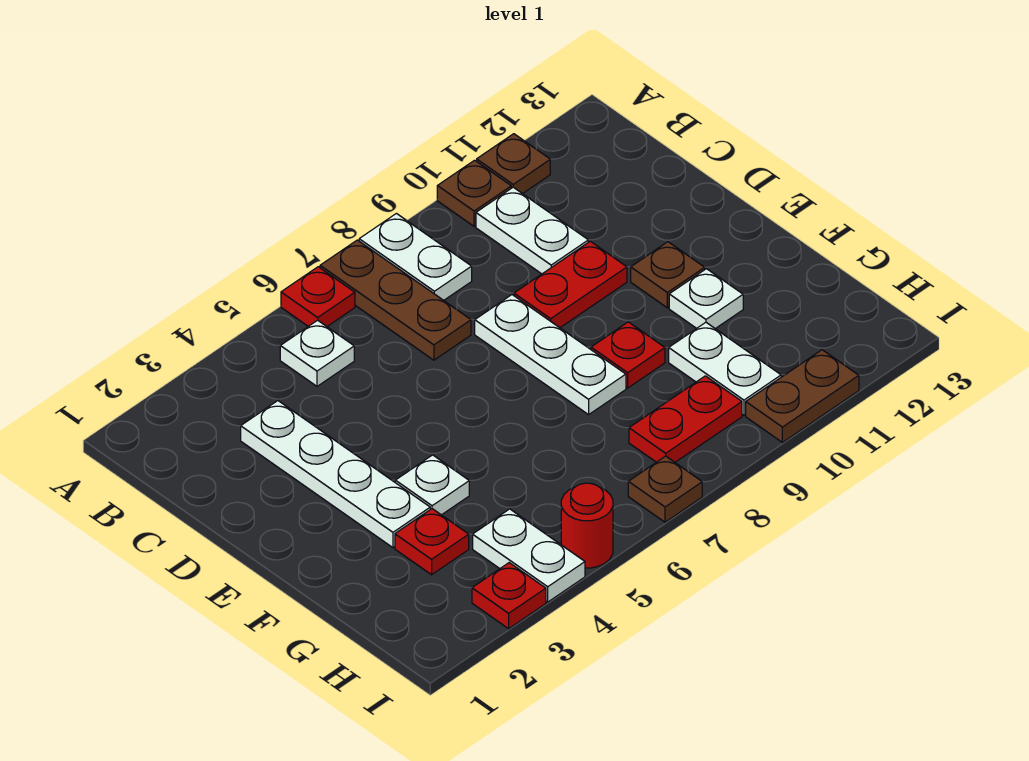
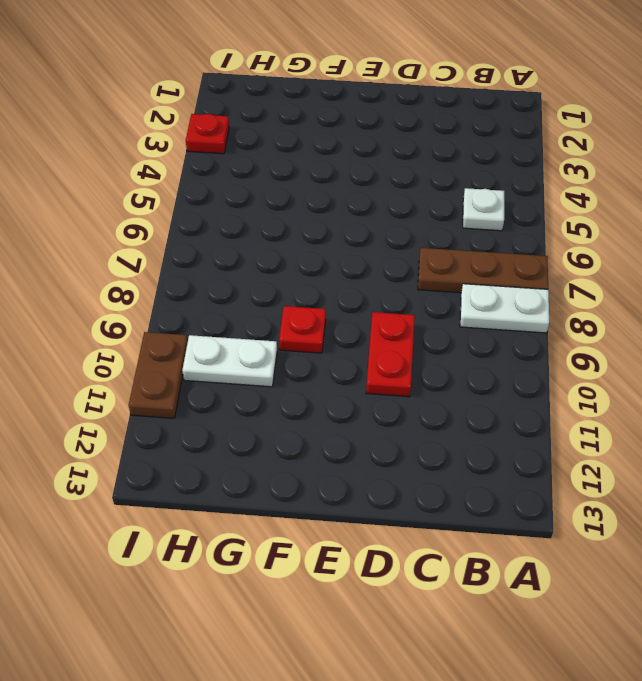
none -> red 1x1 plate [281,267,355,326]
none -> brown 1x1 plate [437,160,511,226]
none -> brown 1x1 plate [477,134,550,194]

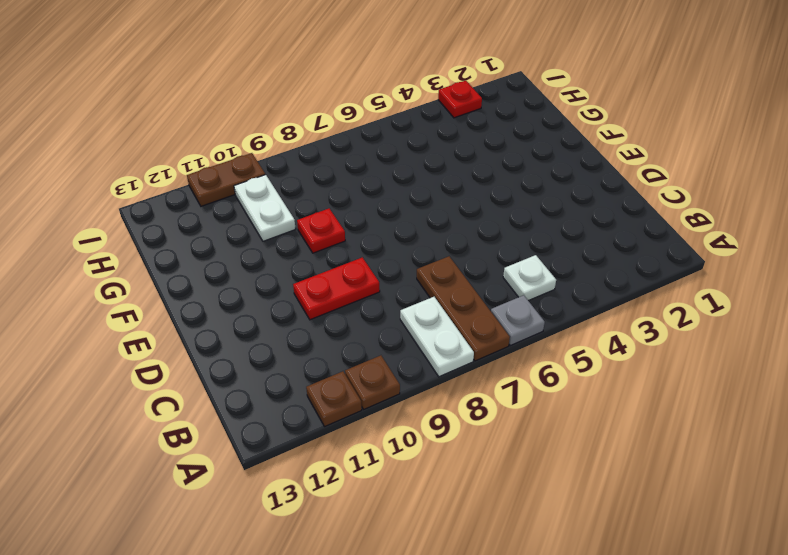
grey 1x1 plate [491,295,545,346] -> red 1x1 plate [281,267,355,326]
none -> white 1x2 plate [476,187,588,274]
none -> white 1x4 plate [241,401,430,548]
none -> white 1x3 plate [475,295,626,415]

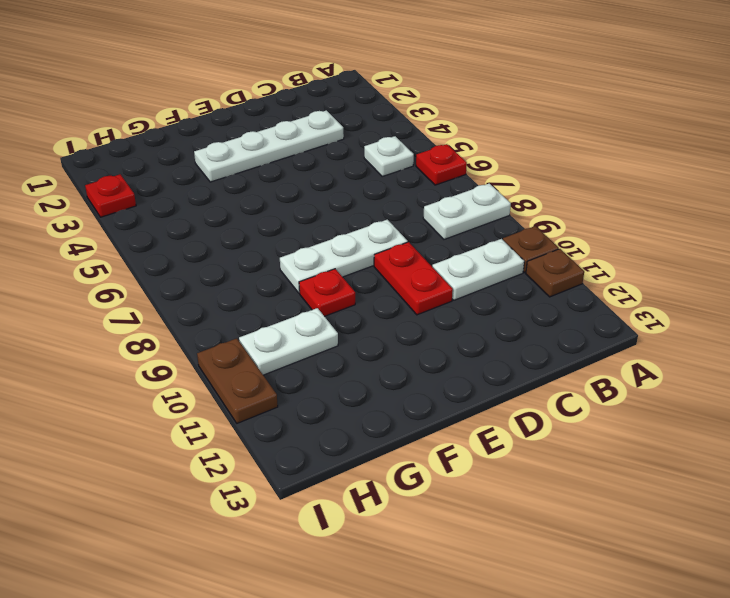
none -> brown 1x3 plate [320,240,471,360]
none -> brown 1x1 plate [631,242,705,308]
none -> white 1x1 plate [395,455,469,515]

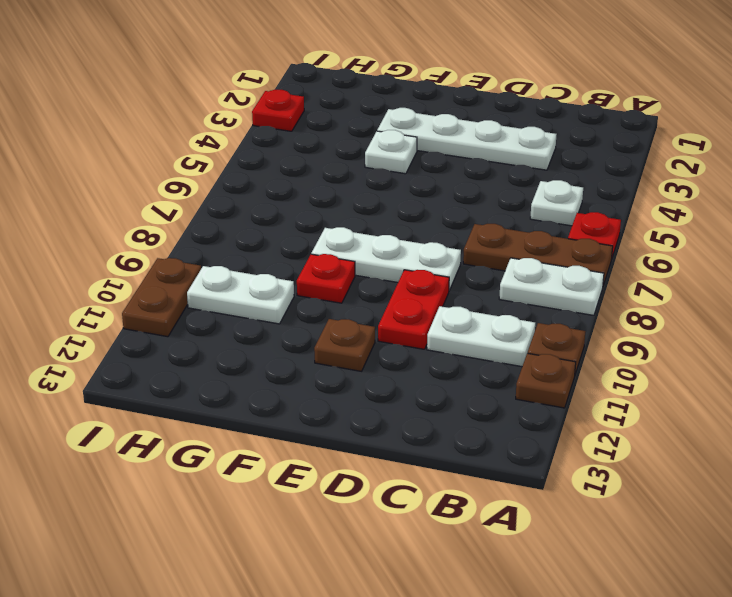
none -> white 1x1 plate [669,269,743,329]
none -> red 1x1 plate [395,509,469,575]
none -> white 1x2 plate [473,509,585,602]

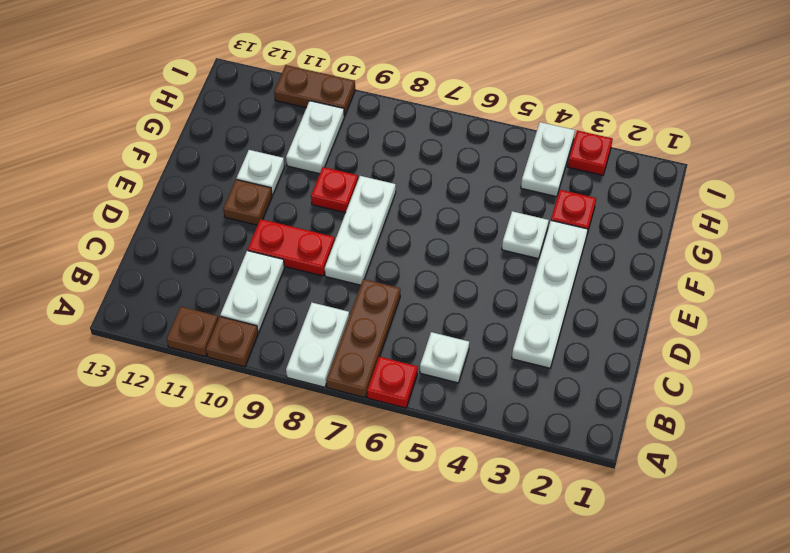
none -> red 1x2 plate [629,376,742,462]
none -> red 1x1 round brick [561,483,613,568]
none -> brown 1x1 plate [628,456,702,522]

